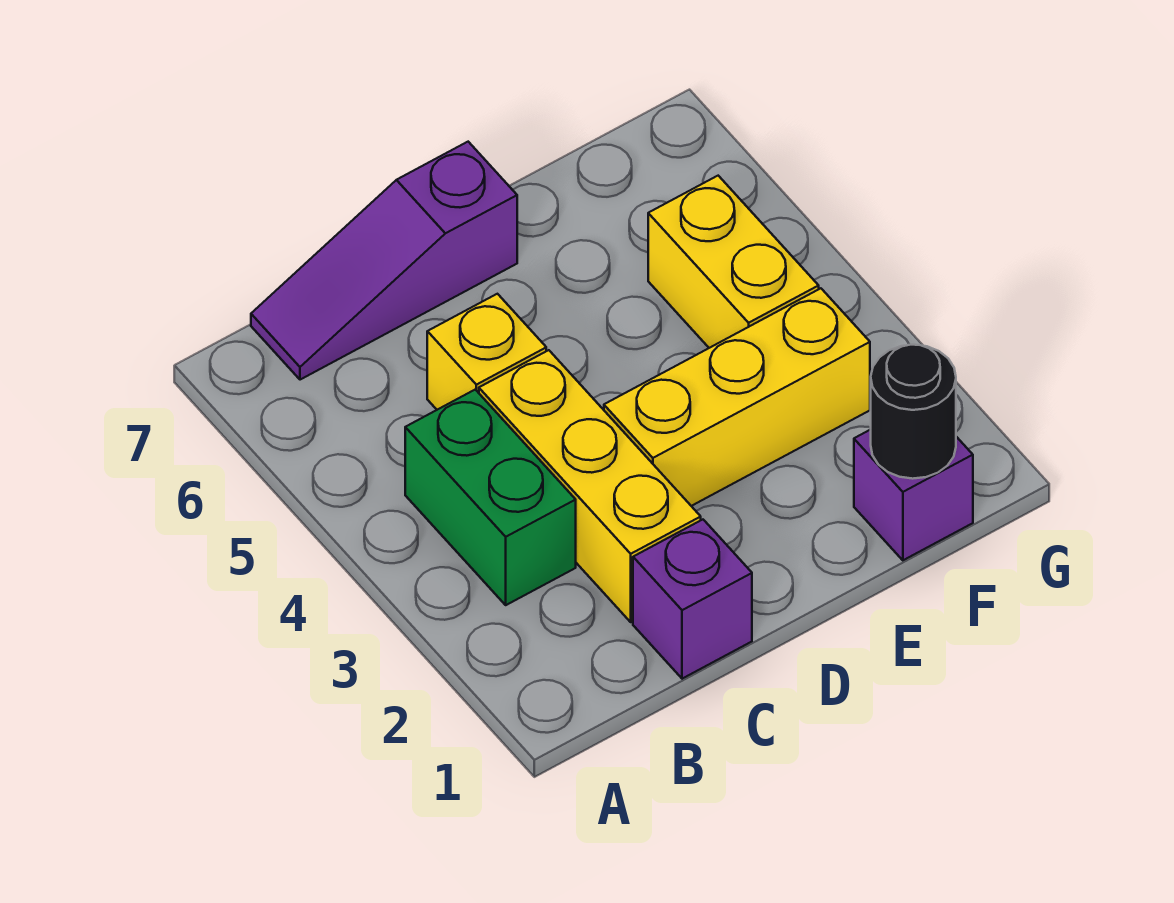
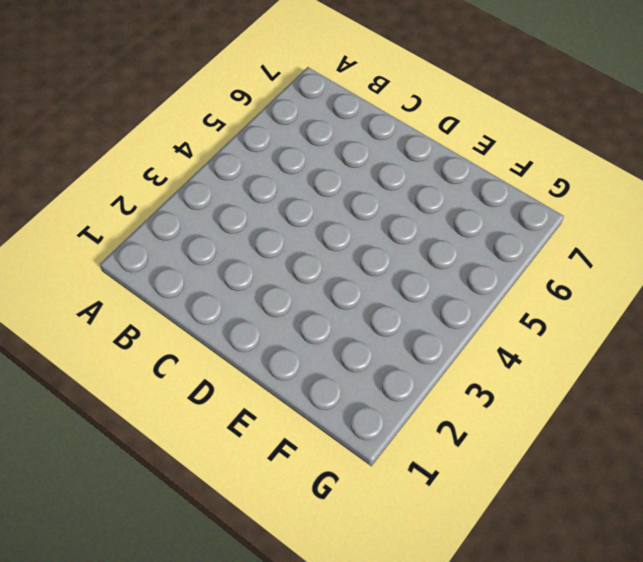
none -> green 1x2 brick [405,390,576,605]
none -> purple 1x3 slope [251,142,517,380]

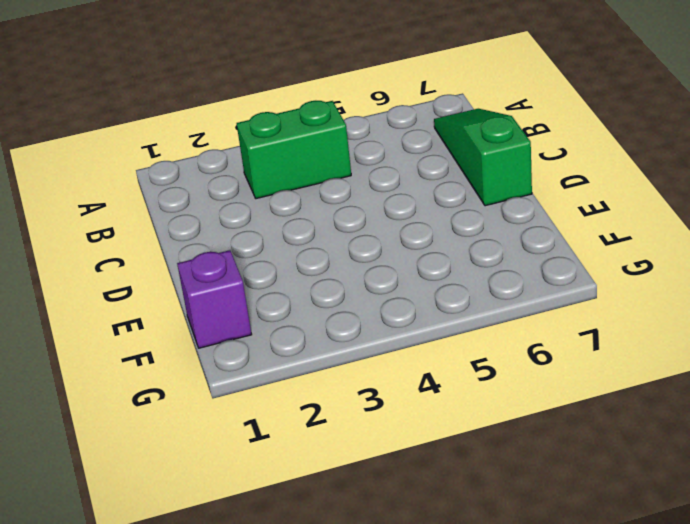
green 1x3 slope [434,109,532,206] -> purple 1x3 slope [251,142,517,380]
none -> purple 1x1 brick [633,520,752,679]
none -> yellow 1x3 brick [479,350,701,622]

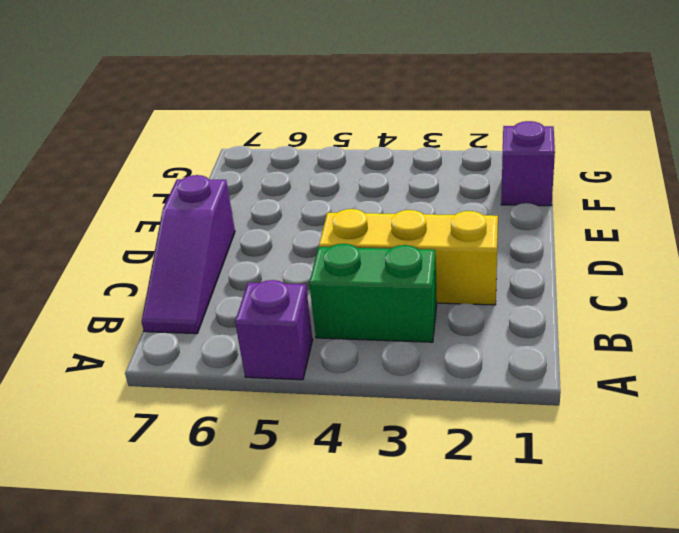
purple 1x1 brick [235,280,313,380] -> purple 1x1 brick moved to [633,520,752,679]
none -> yellow 1x1 brick [427,294,546,410]
none -> yellow 1x3 brick [604,288,870,506]

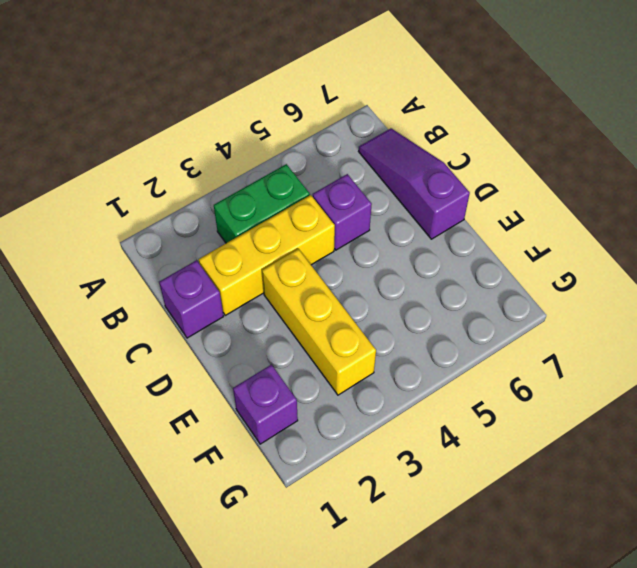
purple 1x1 brick [313,174,372,250] -> yellow 1x1 brick [427,294,546,410]
none -> yellow 1x2 brick [648,176,819,348]
none -> black 1x1 round brick [871,345,956,479]

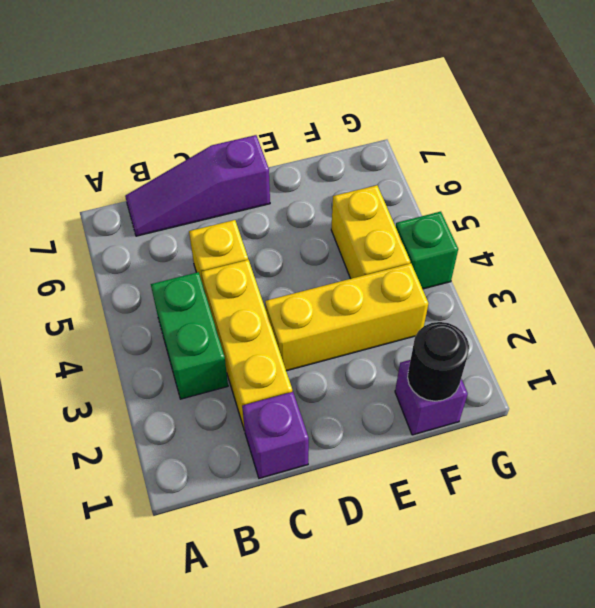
green 1x1 brick [396,212,458,289] -> none

